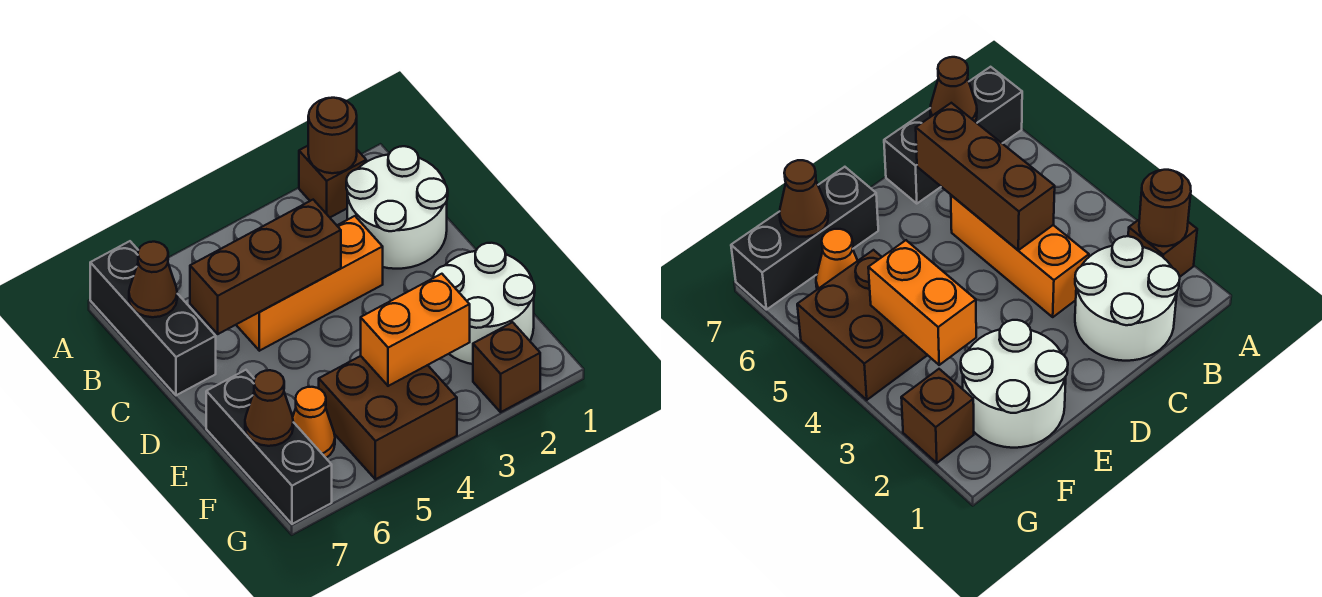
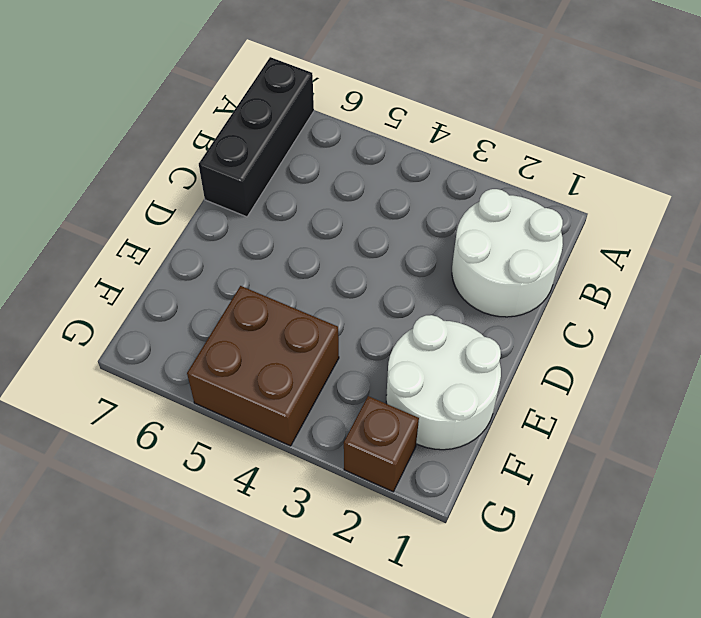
none -> brown 1x1 brick [299,146,366,217]
none -> orange 1x3 brick [236,216,383,351]
none -> black 1x3 brick [206,370,332,524]

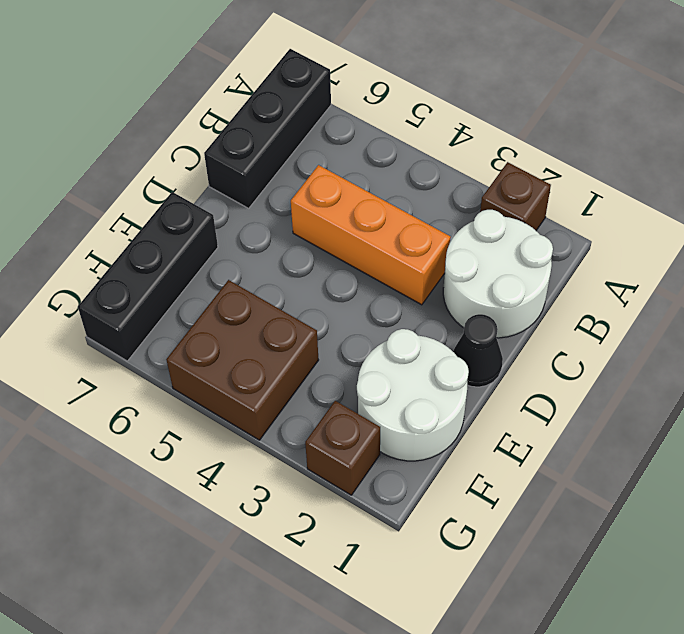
black 1x1 cone [453,314,503,387] -> none
none -> orange 1x1 cone [293,387,335,458]
none -> brown 1x1 round brick [308,98,357,173]
none -> brown 1x1 cone [129,242,177,317]

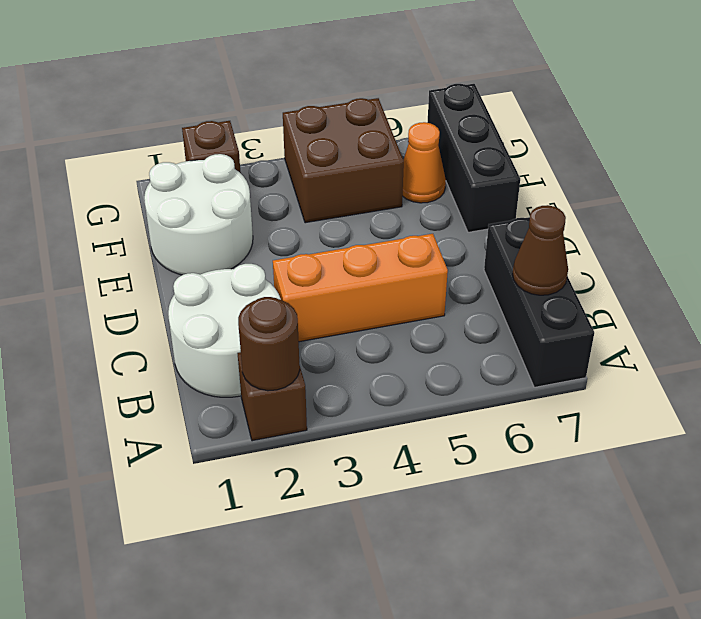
none -> brown 1x3 brick [190,200,341,334]
none -> orange 1x2 brick [361,274,470,386]
none -> brown 1x1 cone [245,370,293,446]

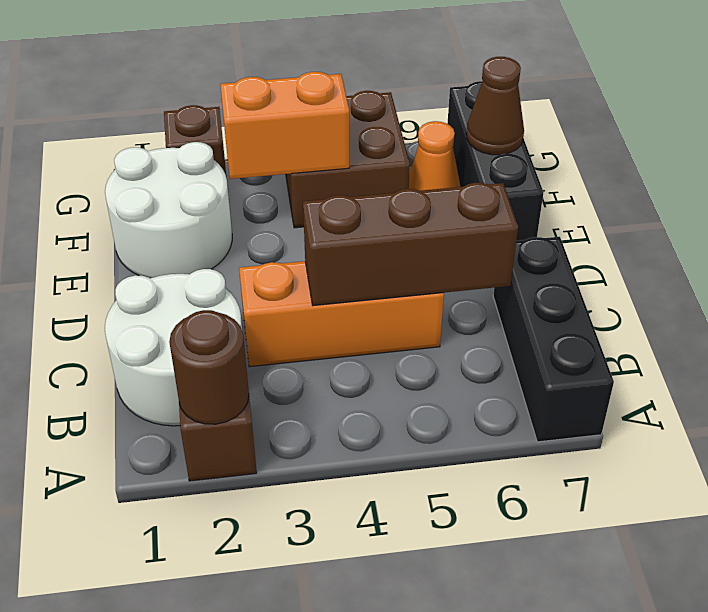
none -> brown 1x1 cone [129,242,177,317]

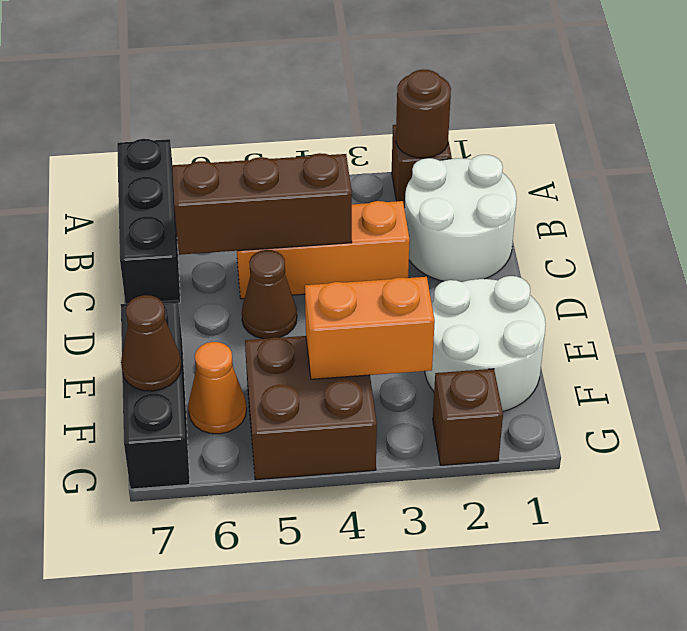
brown 1x1 cone [242,250,297,339] -> brown 1x1 cone moved to [129,242,177,317]

